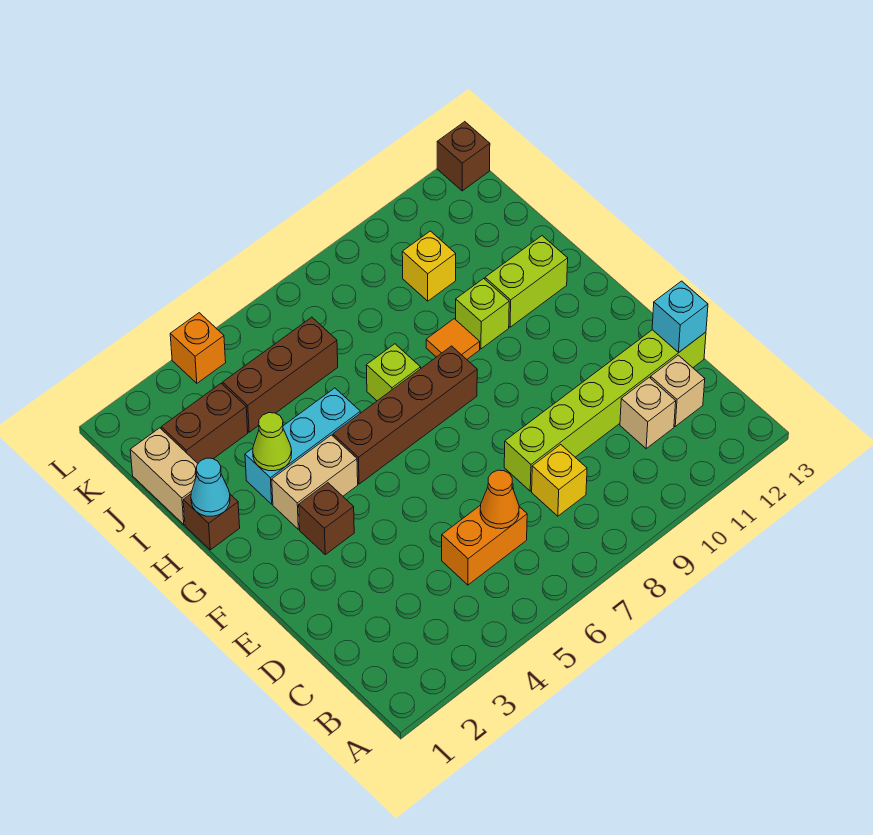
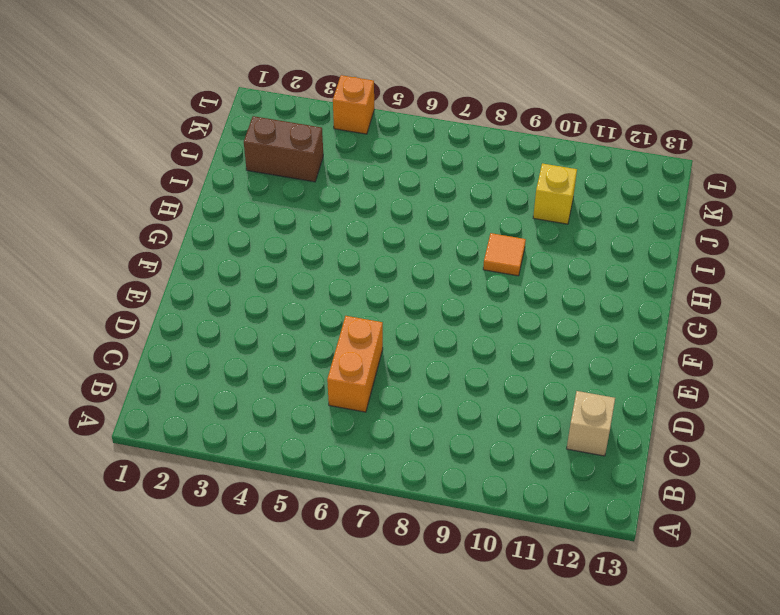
orange 1x2 brick [327,316,383,412] -> orange 1x2 brick turned to [442,505,527,585]
none -> yellow 1x1 brick [532,445,587,516]
none -> tan 1x1 brick [620,377,676,449]
none -> lime 1x6 brick [504,330,706,491]

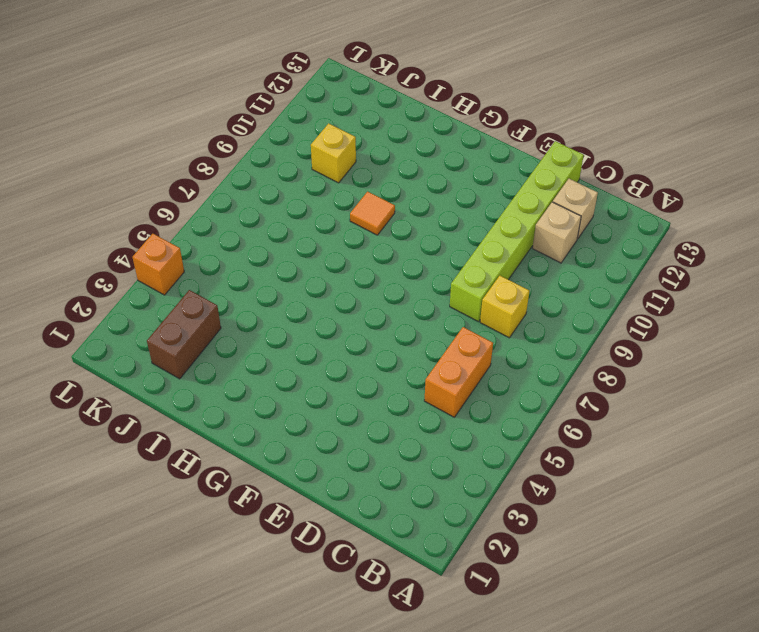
none -> brown 1x1 brick [299,483,354,555]
none -> tan 1x2 brick [272,435,358,529]
none -> brown 1x4 brick [333,346,477,484]

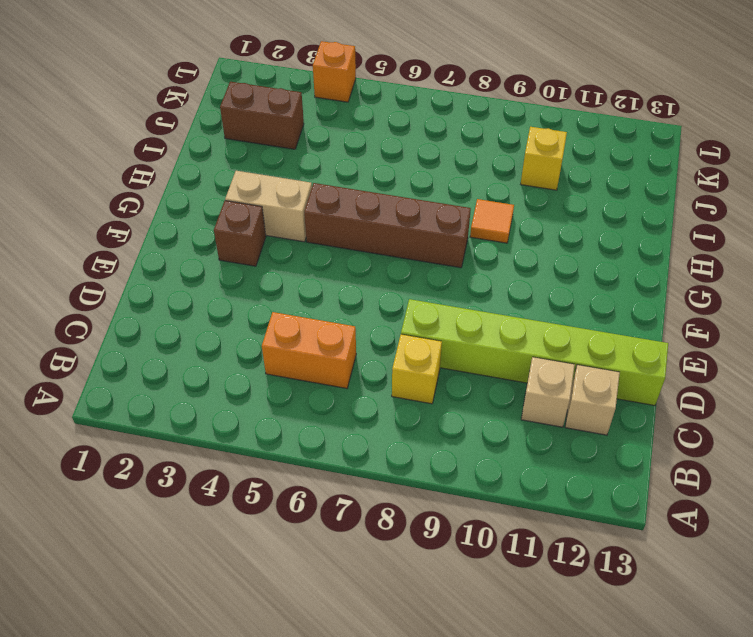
none -> brown 1x1 brick [183,494,240,550]
none -> cyan 1x3 brick [245,388,360,504]
none -> lime 1x1 brick [366,344,421,401]

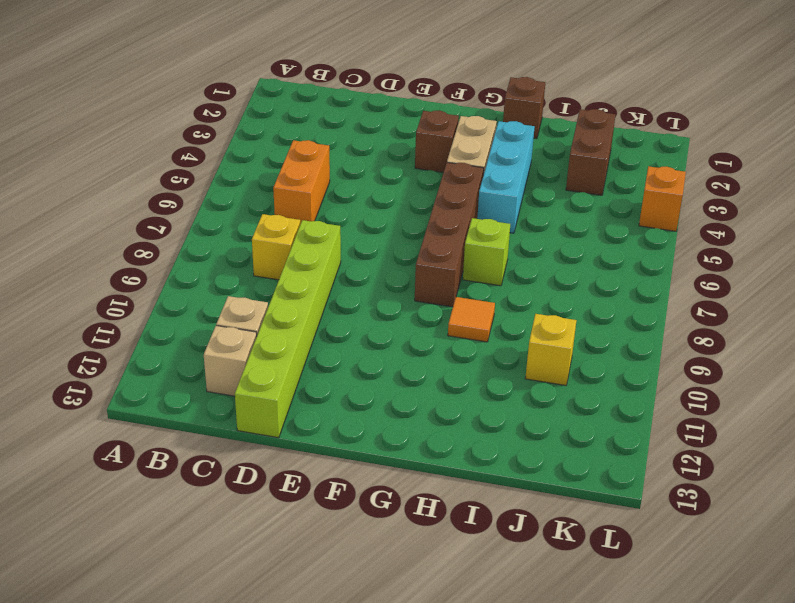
none -> lime 1x1 brick [456,278,509,349]
none -> lime 1x2 brick [485,236,568,327]
none -> tan 1x2 brick [130,428,198,525]

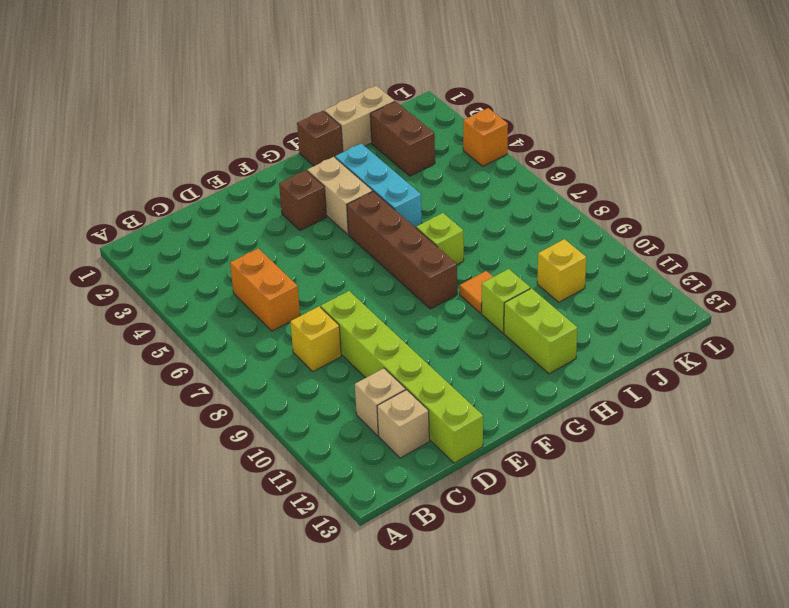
none -> brown 1x3 brick [223,317,338,432]
none -> brown 1x1 brick [437,122,490,191]
none -> orange 1x1 cone [480,470,519,529]

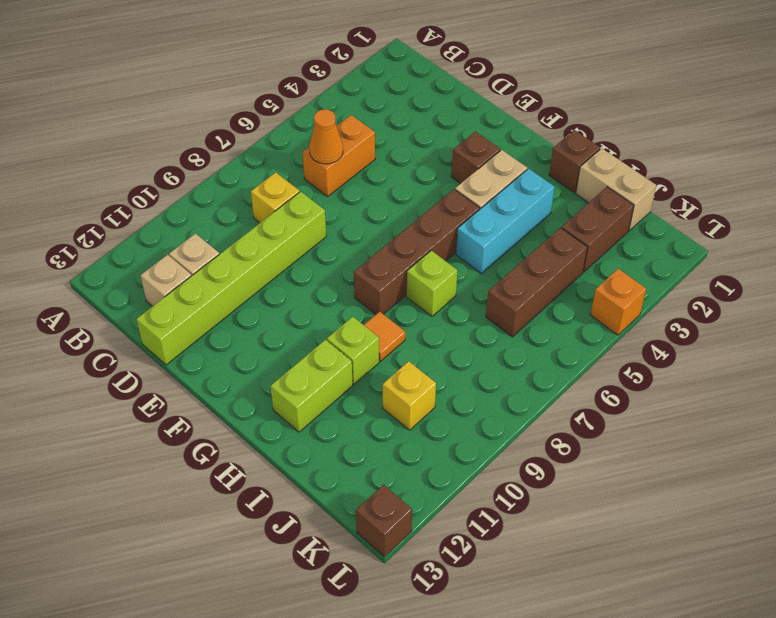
none -> cyan 1x1 brick [652,281,708,352]
none -> cyan 1x1 cone [191,458,230,516]
none -> lime 1x1 cone [253,413,292,471]

